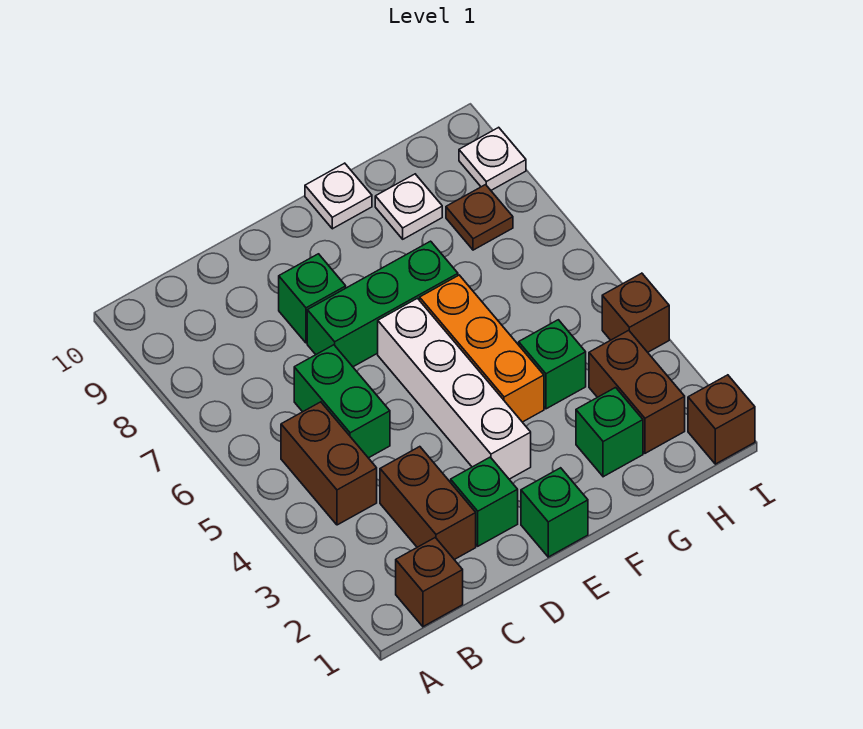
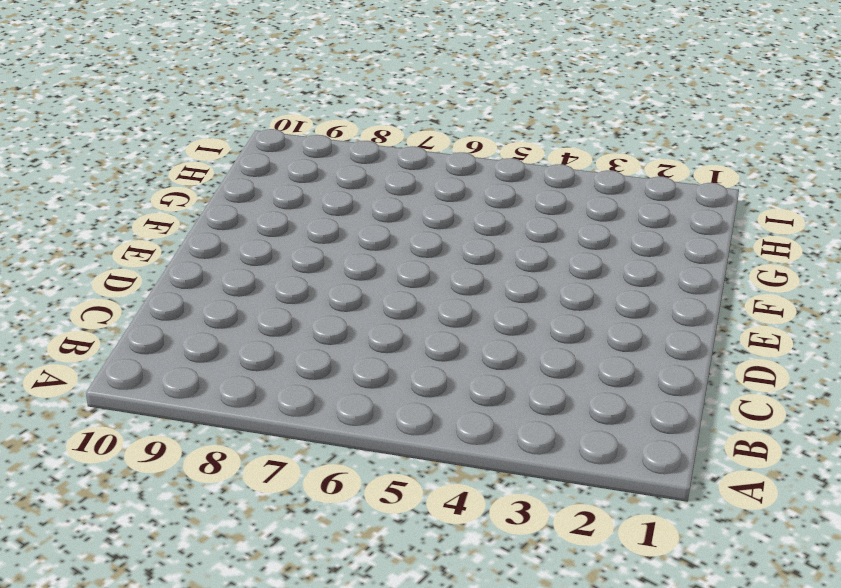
none -> brown 1x1 brick [396,538,463,627]
none -> brown 1x2 brick [281,402,377,525]
none -> brown 1x2 brick [380,447,476,560]

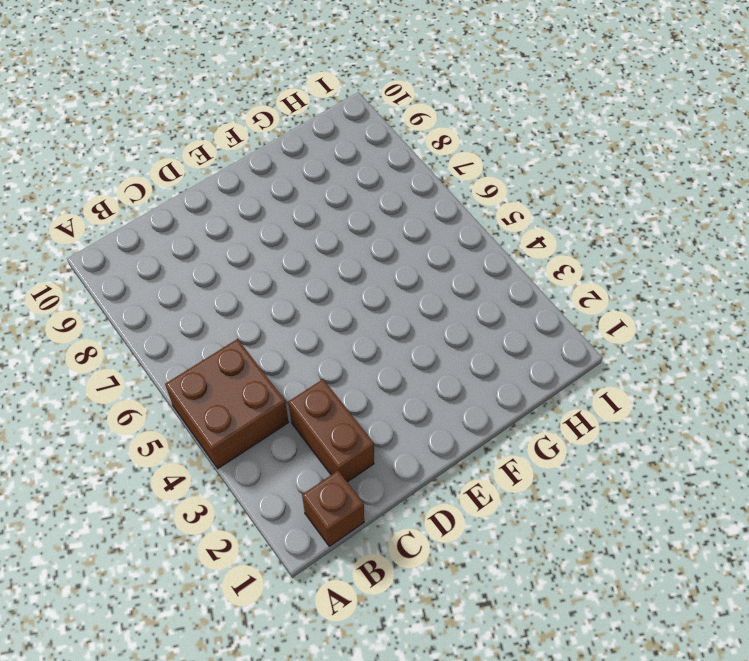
brown 2x2 brick [165,339,289,468] -> brown 1x2 brick [281,402,377,525]
none -> green 1x2 brick [294,345,390,458]
none -> green 1x1 brick [451,457,518,546]
none -> green 1x3 brick [307,241,458,367]

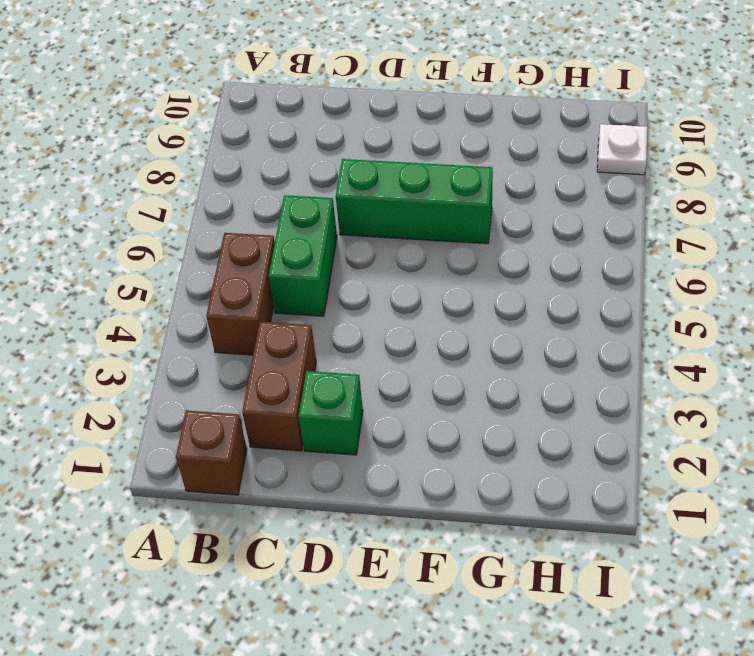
none -> green 1x1 brick [279,254,346,343]
none -> green 1x1 brick [521,468,588,557]
none -> white 1x4 brick [378,298,531,479]

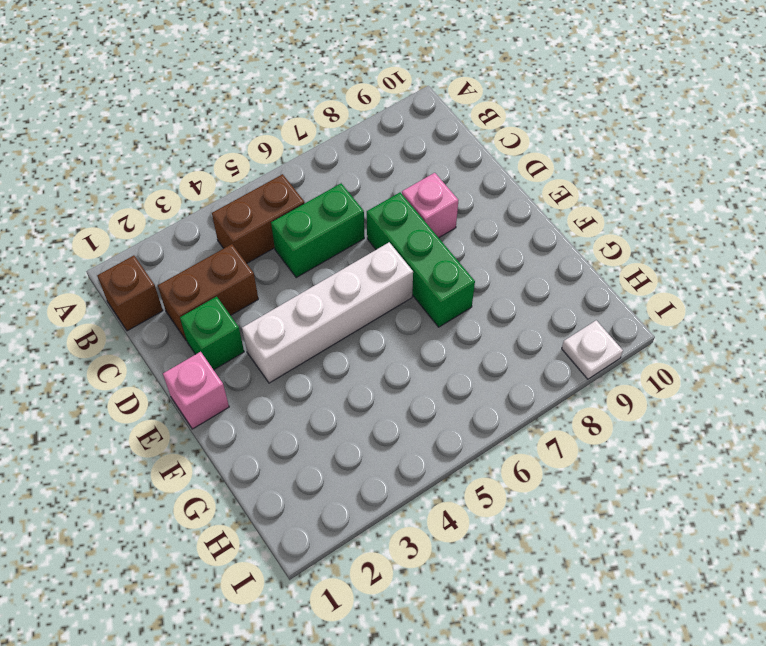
pink 1x1 brick [402,173,458,238] -> green 1x1 brick [279,254,346,343]
pink 1x1 brick [163,352,229,429] -> green 1x1 brick [521,468,588,557]
none -> orange 1x3 brick [420,275,544,422]
none -> white 1x1 plate [305,163,372,229]
none -> green 1x1 brick [576,388,643,477]

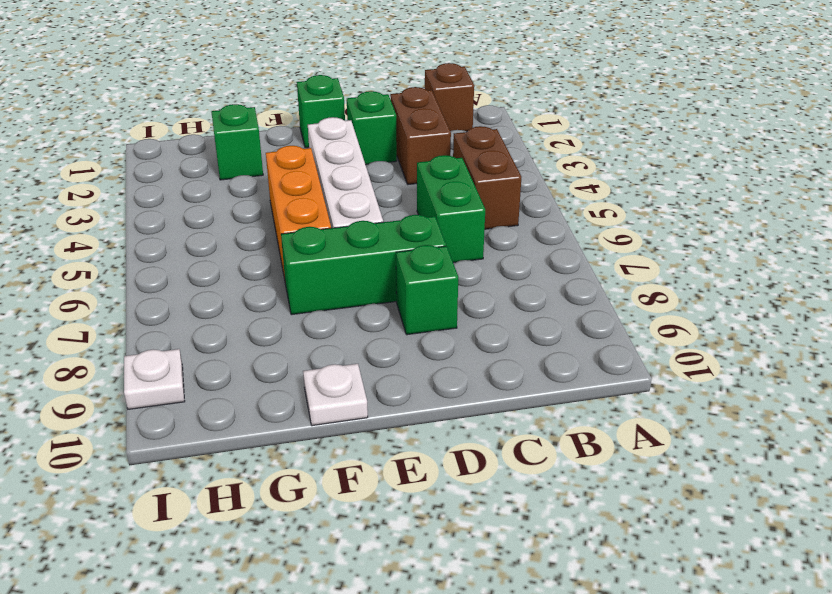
none -> green 1x1 brick [519,320,586,409]
none -> white 1x1 plate [375,174,442,239]
none -> brown 1x2 brick [589,330,685,453]

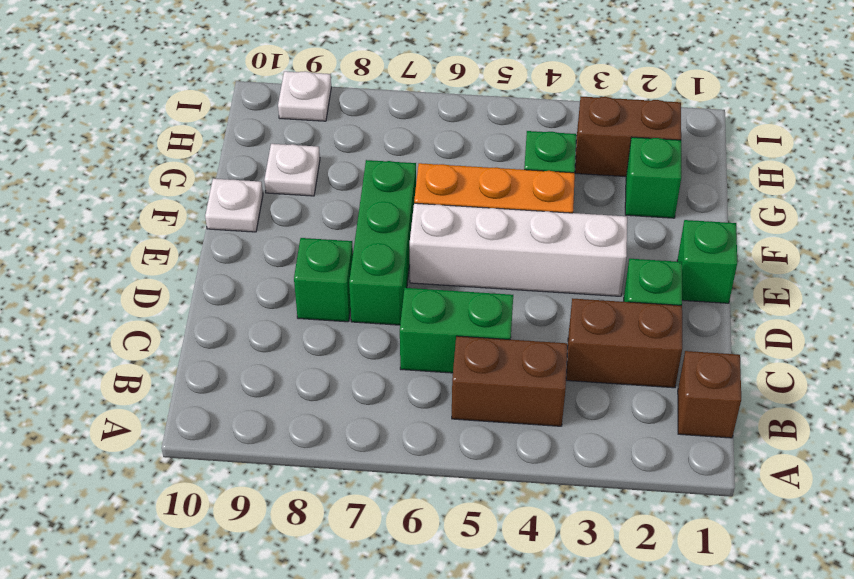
none -> brown 1x1 plate [446,185,513,250]
none -> brown 1x1 brick [688,375,755,464]
none -> brown 1x1 brick [602,273,669,352]

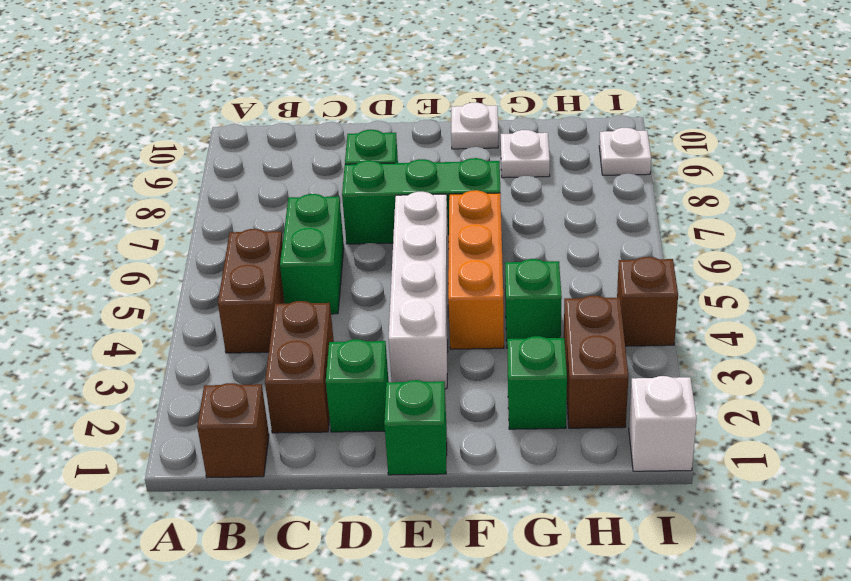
white 1x1 brick [629,376,697,471] -> brown 1x1 brick [688,375,755,464]
none -> brown 1x1 plate [446,185,513,250]

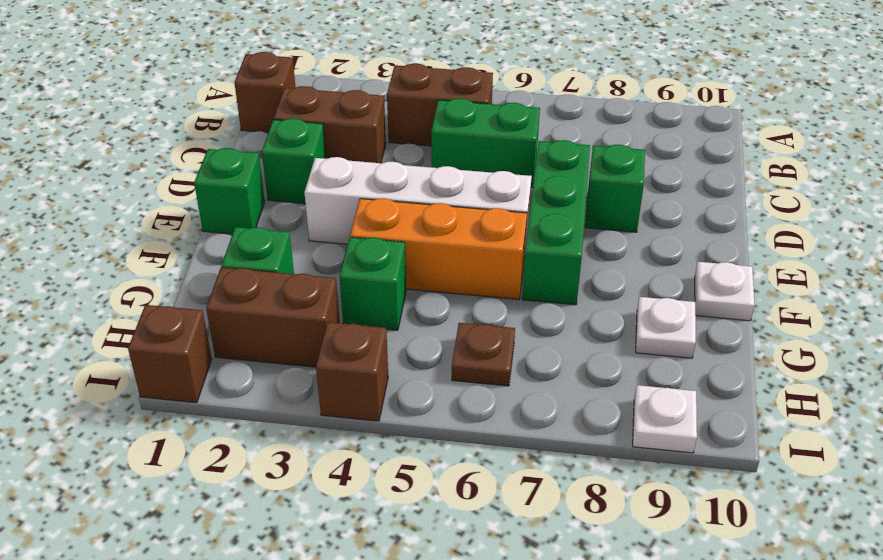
brown 1x1 plate [452,323,515,386] -> brown 1x1 plate moved to [446,185,513,250]

